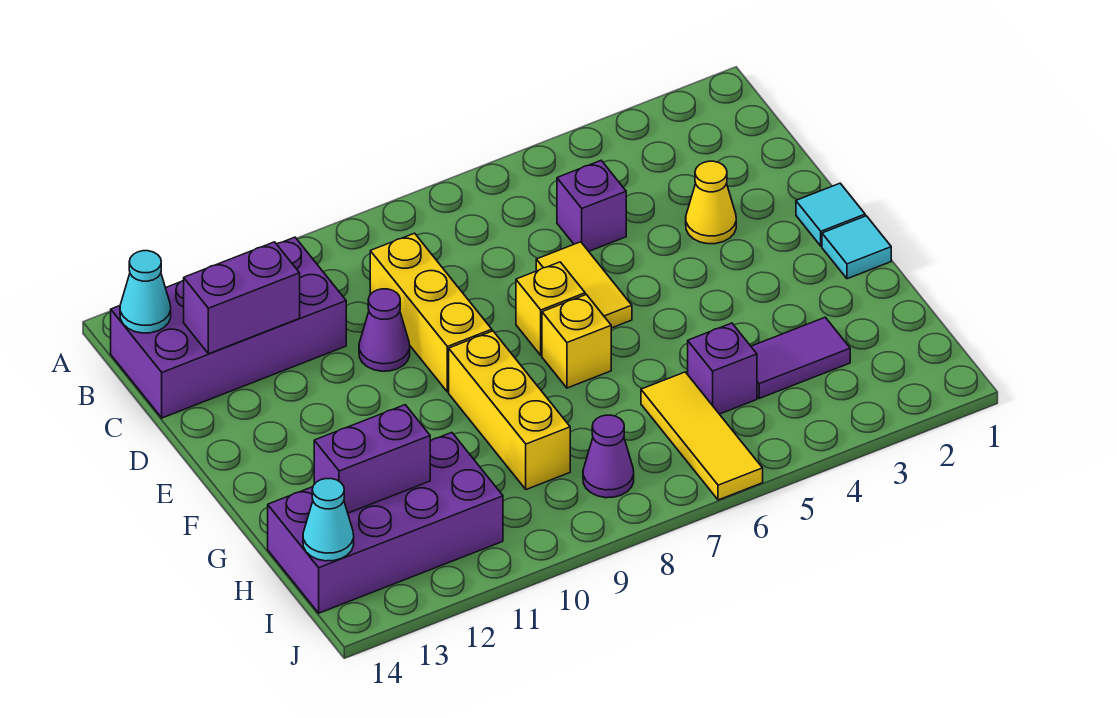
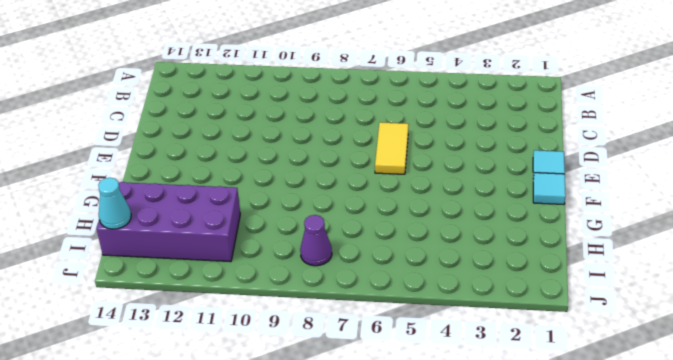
none -> purple 2x4 brick [111,237,346,418]
none -> purple 1x1 brick [557,161,626,251]
none -> yellow 1x3 brick [370,233,492,392]

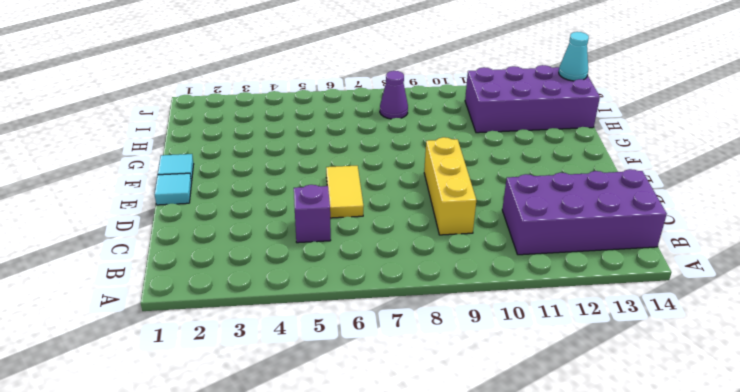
none -> yellow 1x1 cone [686,161,736,244]
none -> purple 1x1 cone [359,289,410,371]
none -> yellow 1x1 brick [516,262,585,355]

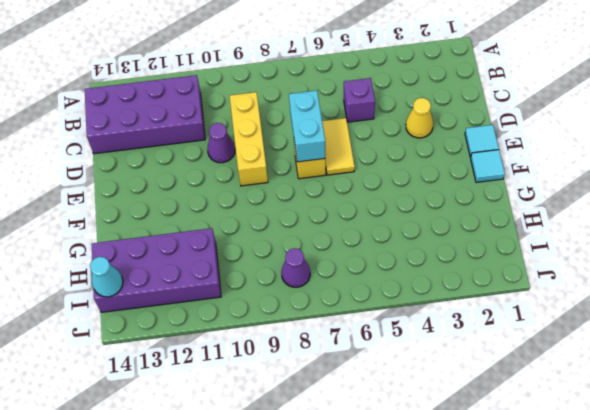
cyan 1x2 brick [289,90,325,162] -> none
none -> yellow 1x1 brick [542,295,611,388]
none -> yellow 1x3 brick [449,331,570,490]
none -> purple 1x2 tile [751,317,850,398]

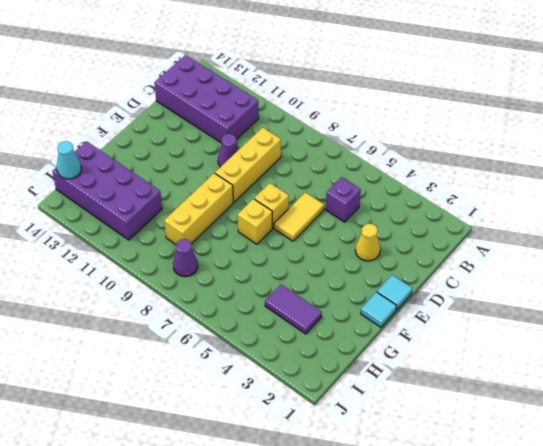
none -> purple 1x1 brick [688,323,757,414]
none -> yellow 1x3 tile [641,372,763,500]
none -> cyan 1x1 cone [120,251,171,333]

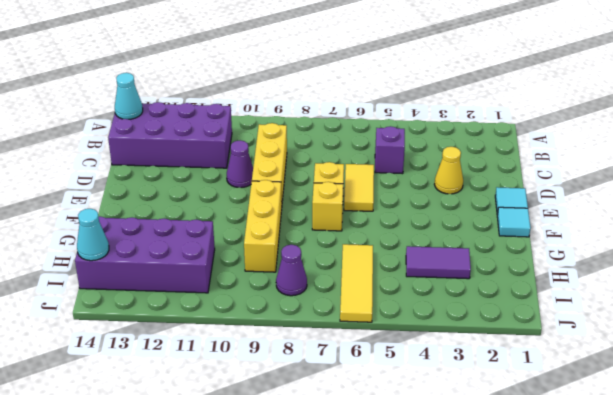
none -> purple 1x1 brick [688,323,757,414]
none -> purple 1x2 brick [184,242,300,354]
none -> purple 1x2 brick [314,405,430,513]

